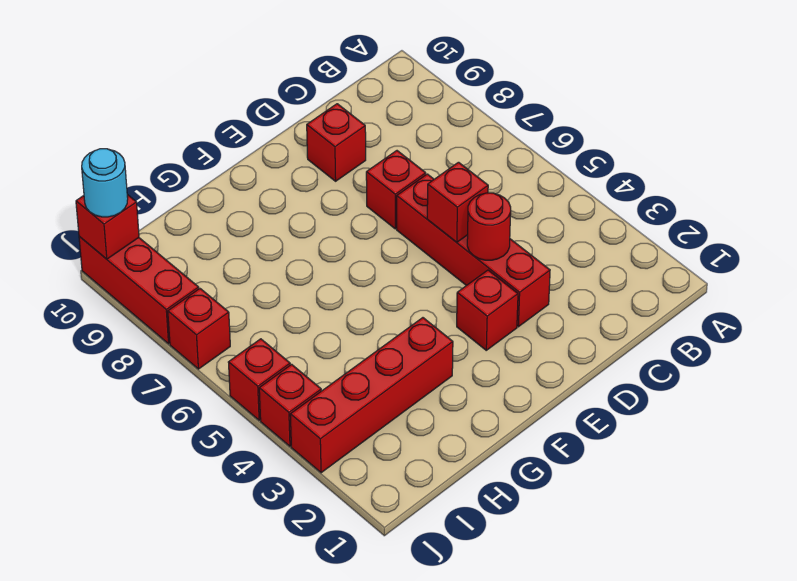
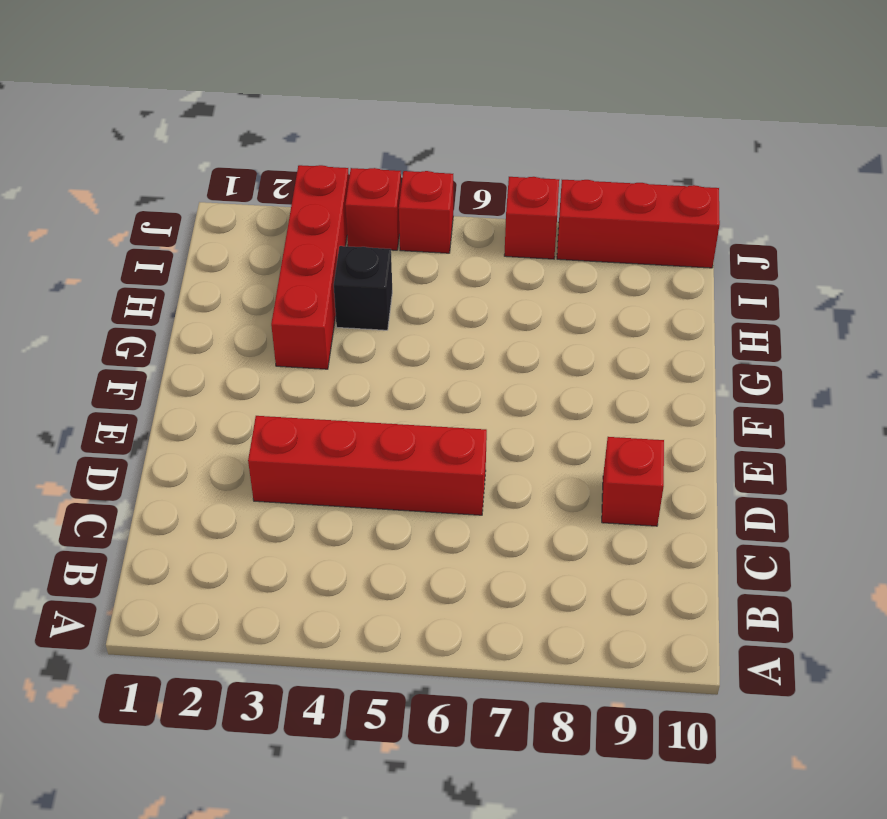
black 1x1 brick [334,246,392,330] -> none
none -> red 1x1 brick [366,151,426,229]
none -> red 1x1 brick [457,270,518,350]
none -> red 1x1 round brick [467,193,511,260]

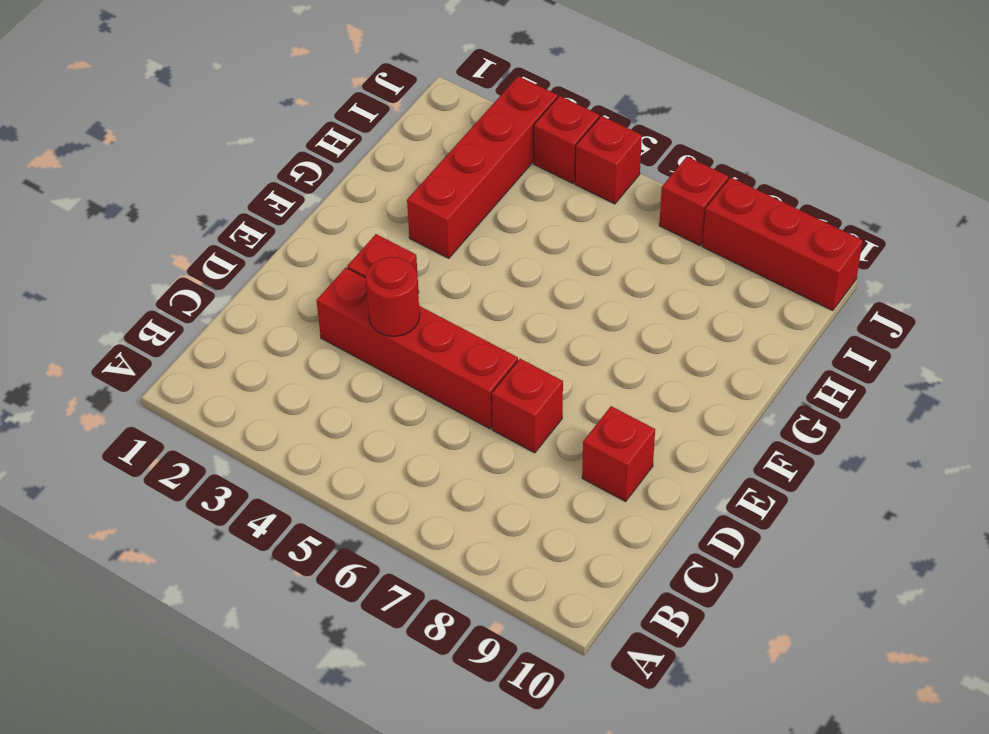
none -> red 1x1 brick [427,162,488,242]
none -> red 1x1 brick [76,194,139,259]
none -> cyan 1x1 round brick [82,149,128,217]

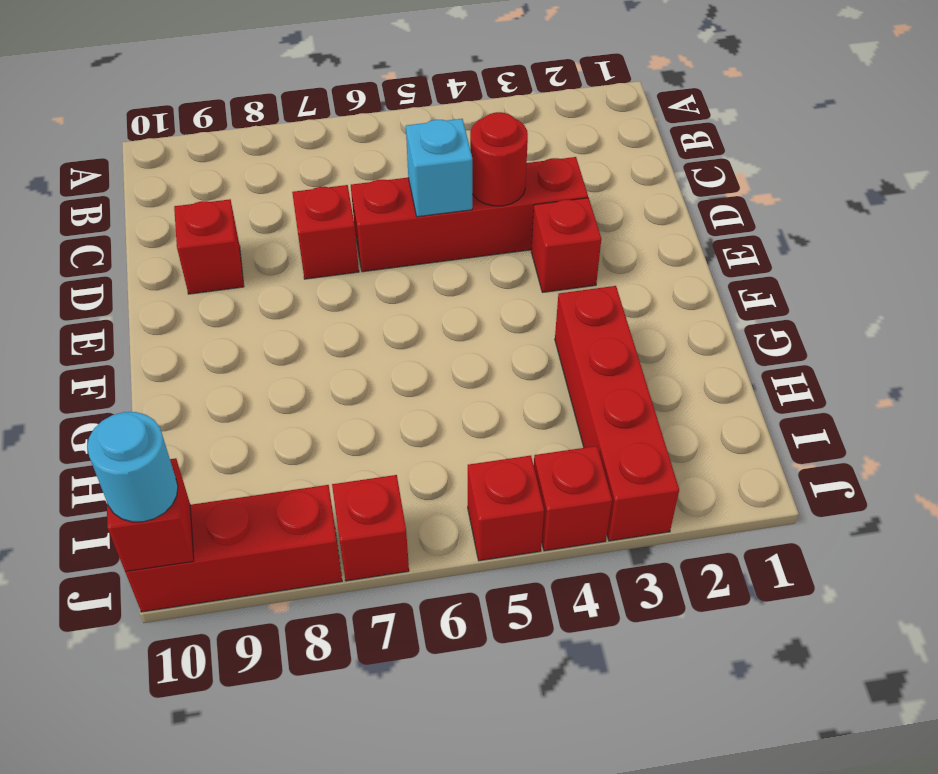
cyan 1x1 brick [406,119,472,217] -> red 1x1 brick [427,162,488,242]

